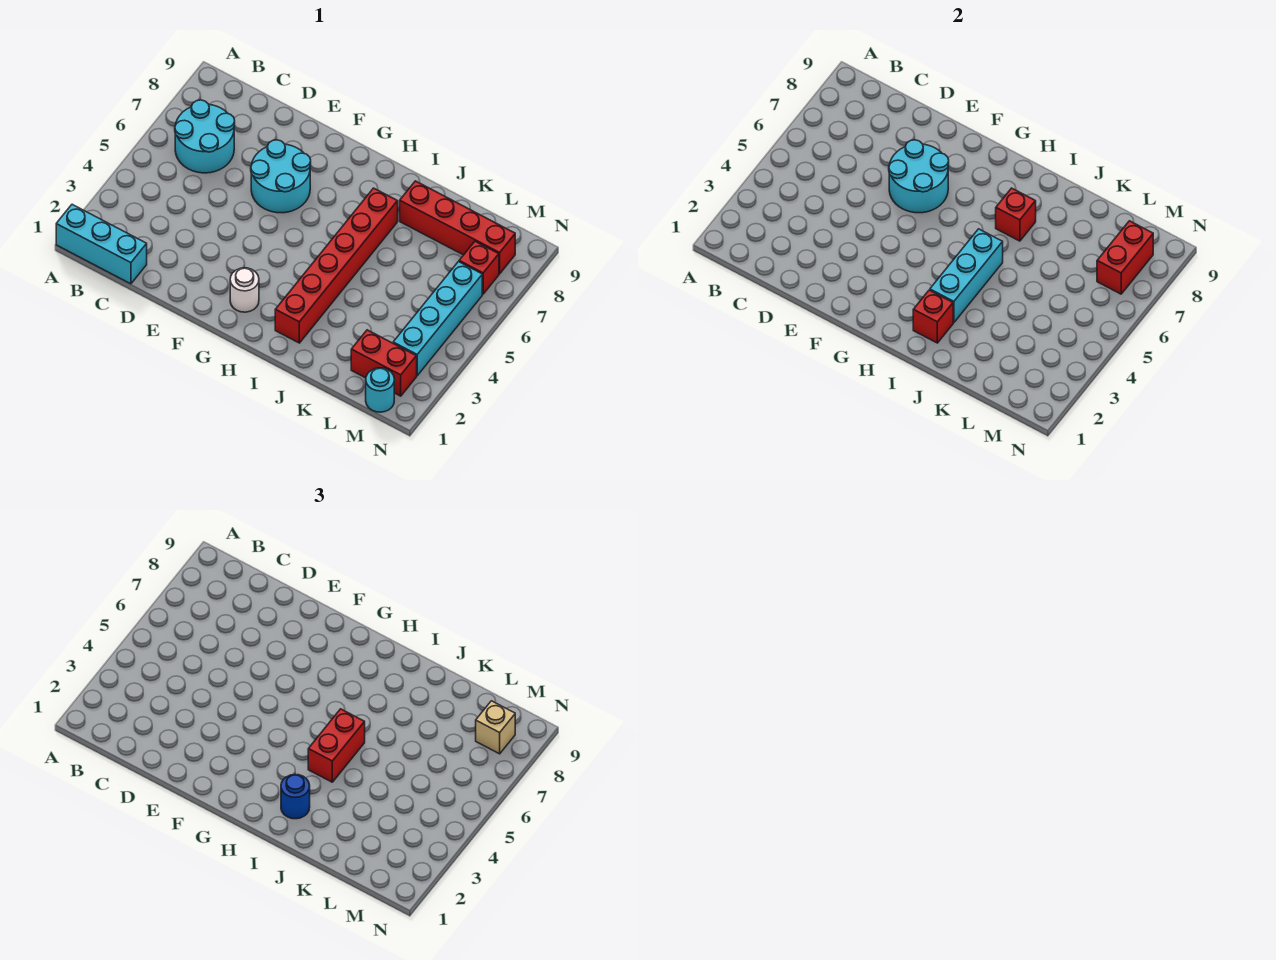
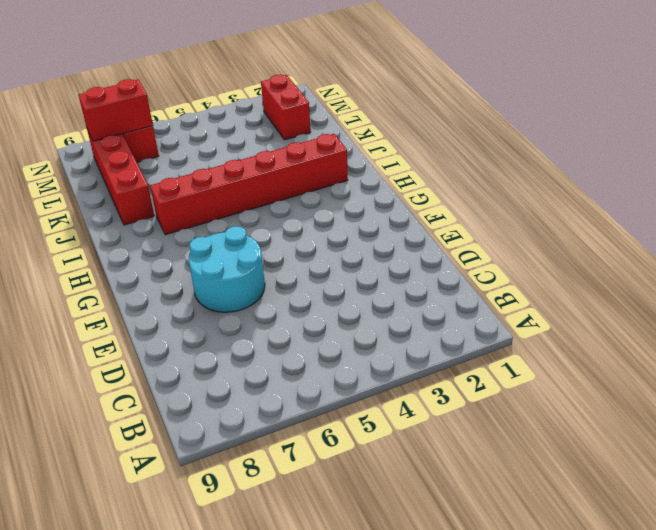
none -> cyan 1x3 brick [56,204,147,284]
none -> cyan 2x2 round brick [175,100,235,173]
none -> white 1x1 round brick [230,268,259,312]

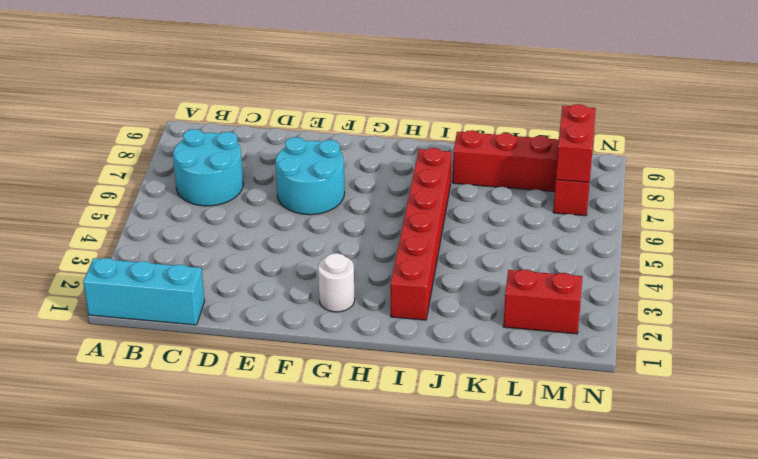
none -> cyan 1x1 round brick [366,368,394,412]
none -> cyan 1x4 brick [393,262,482,376]
none -> cyan 2x2 round brick [889,140,949,213]

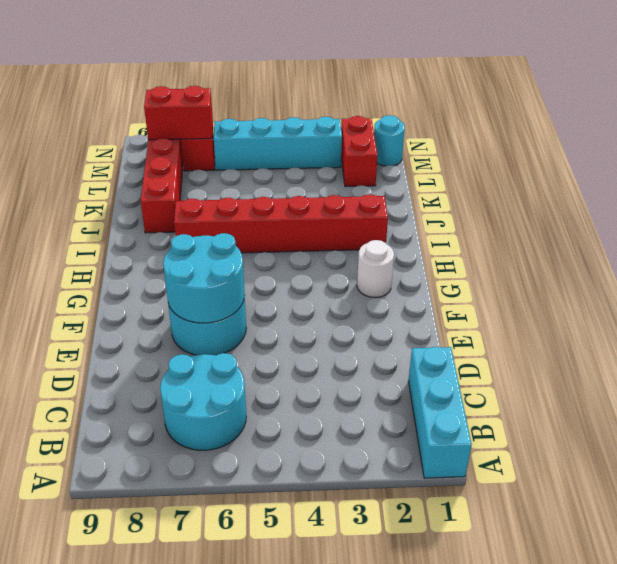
none -> red 1x1 brick [913,290,953,343]
none -> cyan 1x3 brick [930,229,1003,323]
none -> red 1x1 brick [996,188,1036,241]

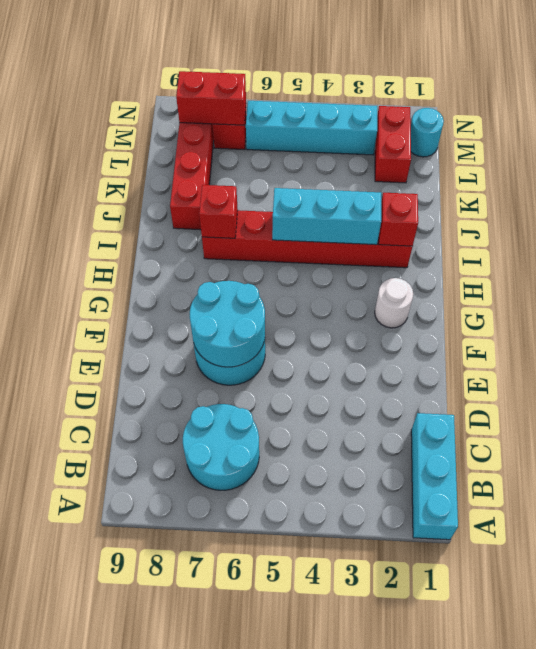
none -> blue 1x1 round brick [281,774,310,819]
none -> red 1x2 brick [308,709,365,782]
none -> tan 1x1 brick [476,701,515,754]

